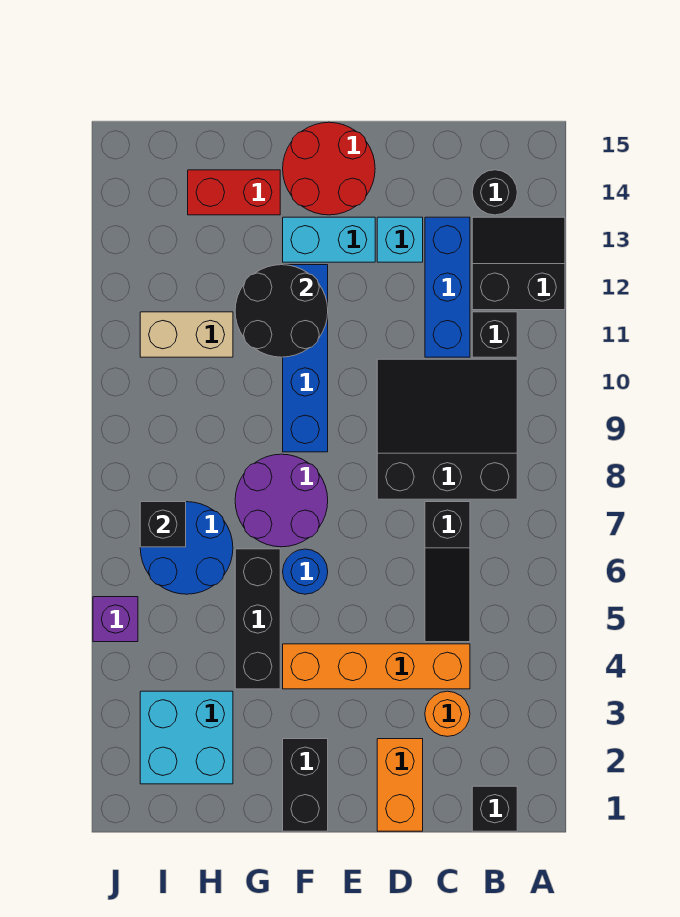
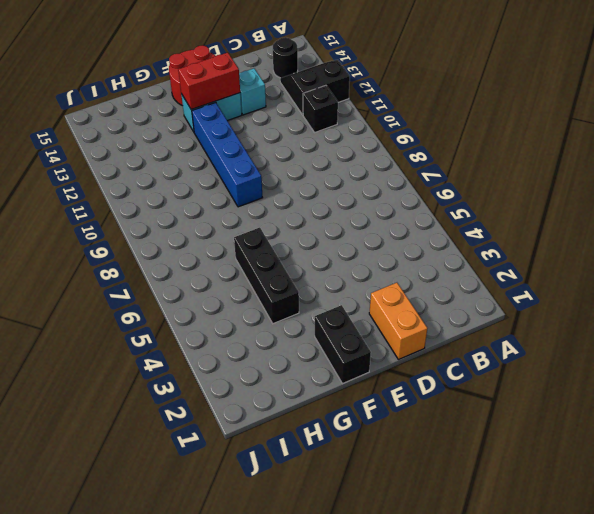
red 1x2 brick [178,53,240,110] -> red 1x2 brick moved to [188,170,280,215]
none -> black 1x1 brick [472,786,517,831]
none -> black 3x3 slope [377,359,517,499]
none -> orange 1x1 round brick [425,691,470,736]

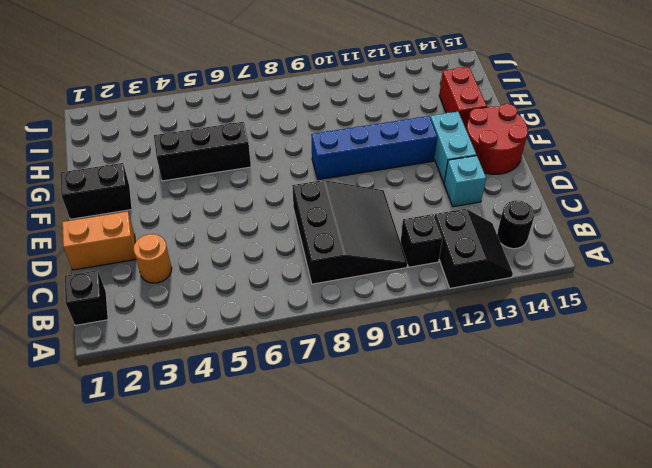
none -> orange 1x4 brick [283,644,470,689]
none -> black 1x3 slope [425,502,470,642]
none -> blue 1x3 brick [425,217,470,357]

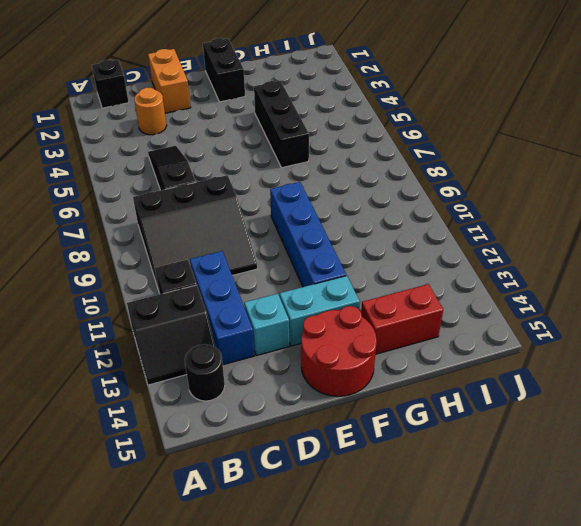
none -> orange 1x4 brick [283,644,470,689]
none -> blue 1x1 round brick [283,549,328,594]
none -> purple 2x2 round brick [235,454,328,547]

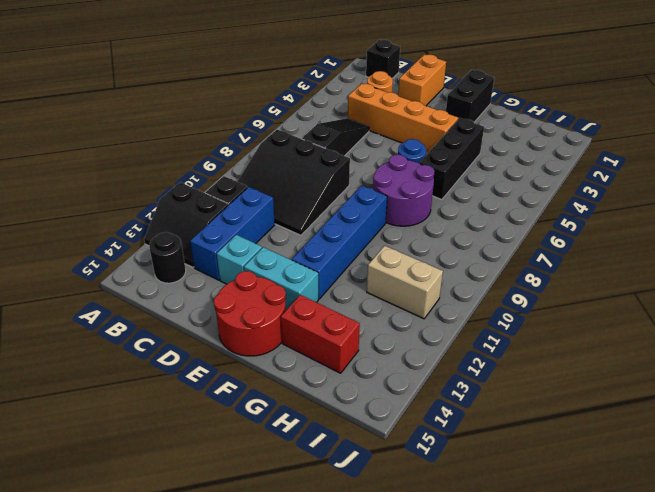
none -> cyan 2x2 brick [140,691,233,784]
none -> blue 2x2 round brick [140,502,233,594]
none -> purple 1x1 brick [93,597,138,642]

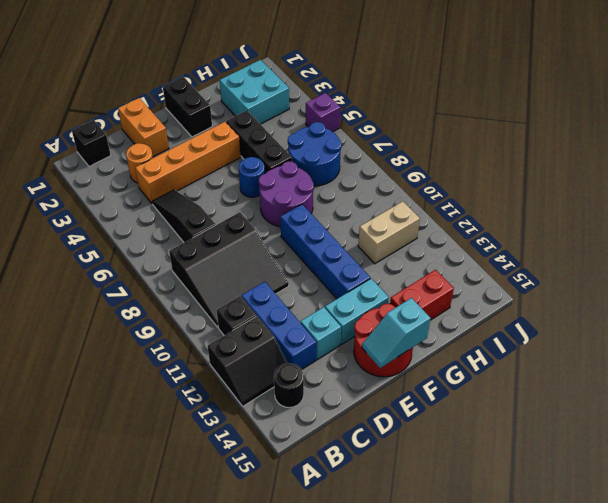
cyan 1x2 slope [362,298,431,368] -> none
none -> black 2x2 round brick [235,265,328,357]
none -> black 1x1 brick [140,502,186,547]

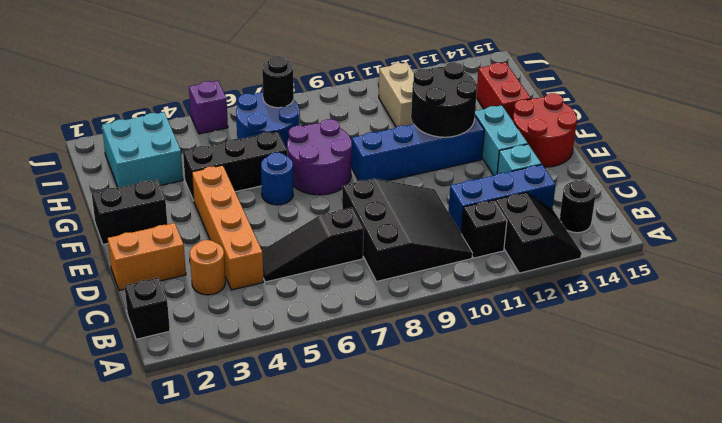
black 1x1 round brick [262,56,294,108] -> black 1x1 brick [140,502,186,547]

